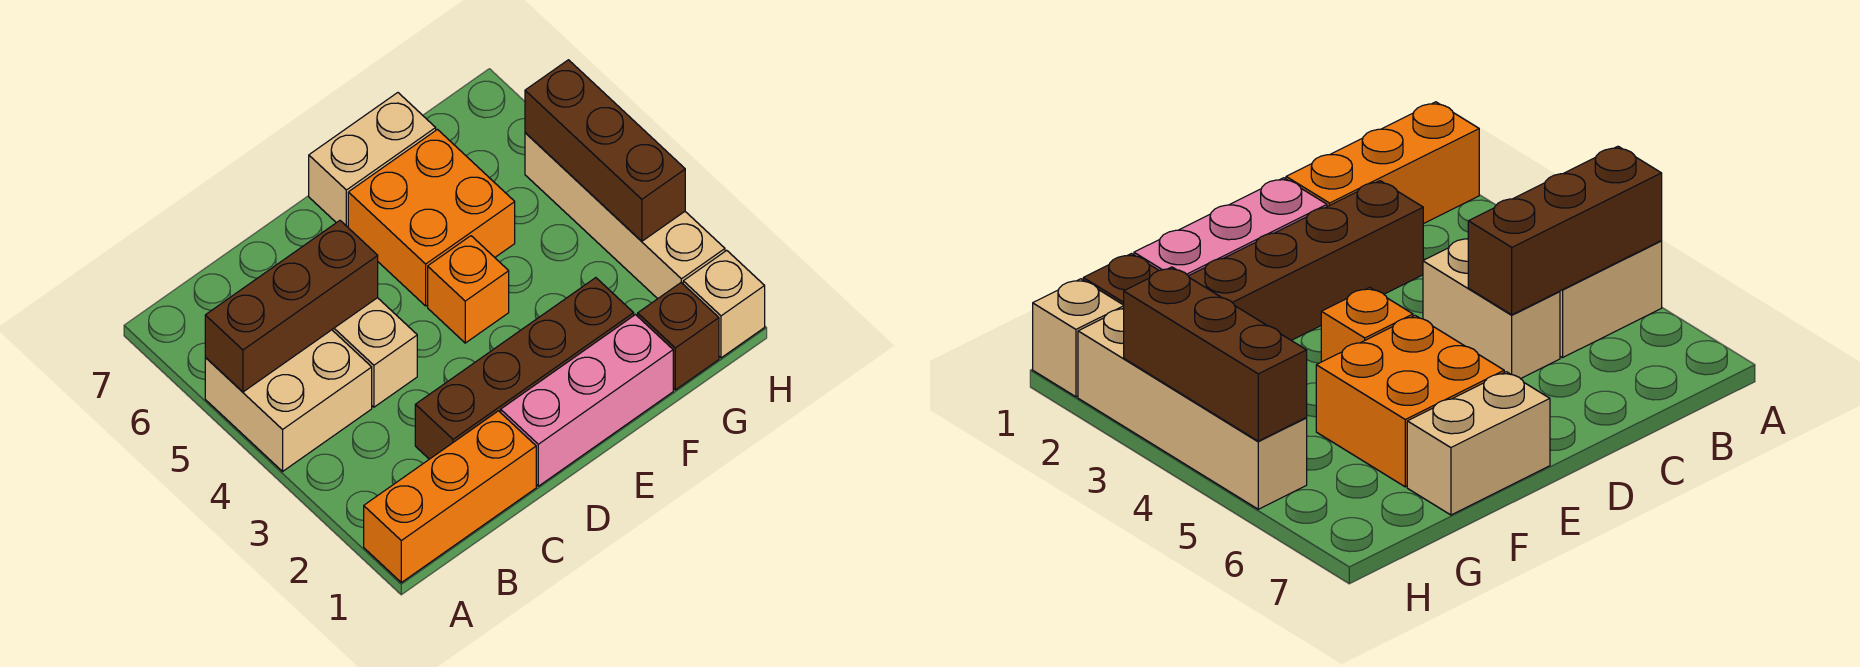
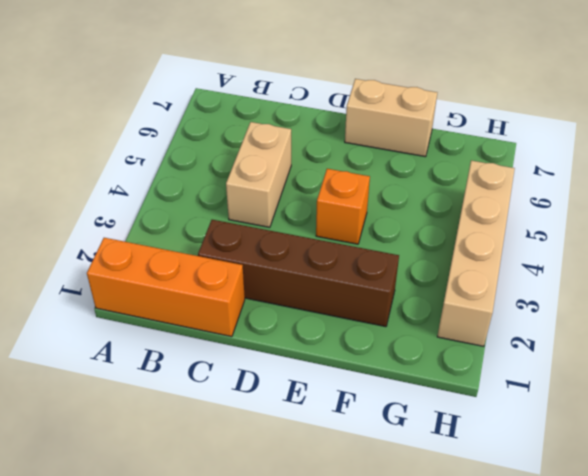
none -> tan 2x2 brick [205,330,372,471]
none -> pink 1x3 brick [501,315,673,486]
none -> orange 2x2 brick [348,130,515,306]

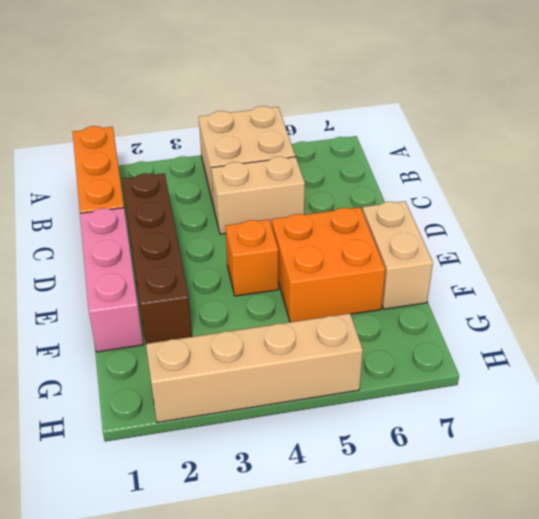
none -> brown 1x1 brick [638,283,719,390]
none -> tan 1x1 brick [683,250,765,358]
none -> brown 1x3 brick [205,221,378,392]

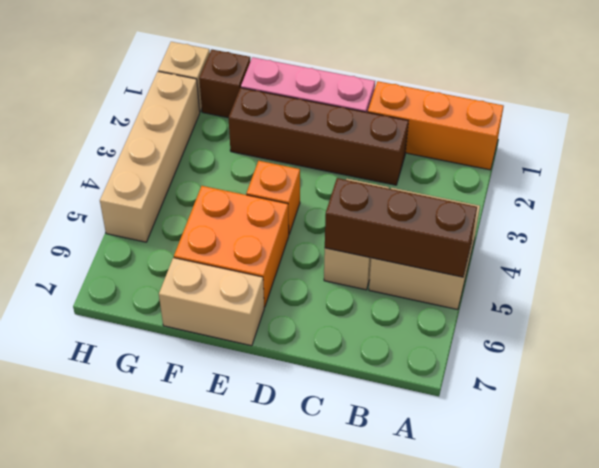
none -> brown 1x3 brick [525,60,685,241]

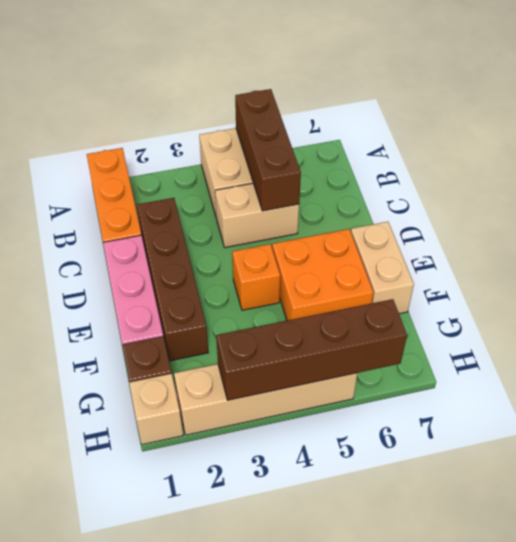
brown 1x4 brick [216,299,407,400] -> brown 1x3 brick [525,60,685,241]

